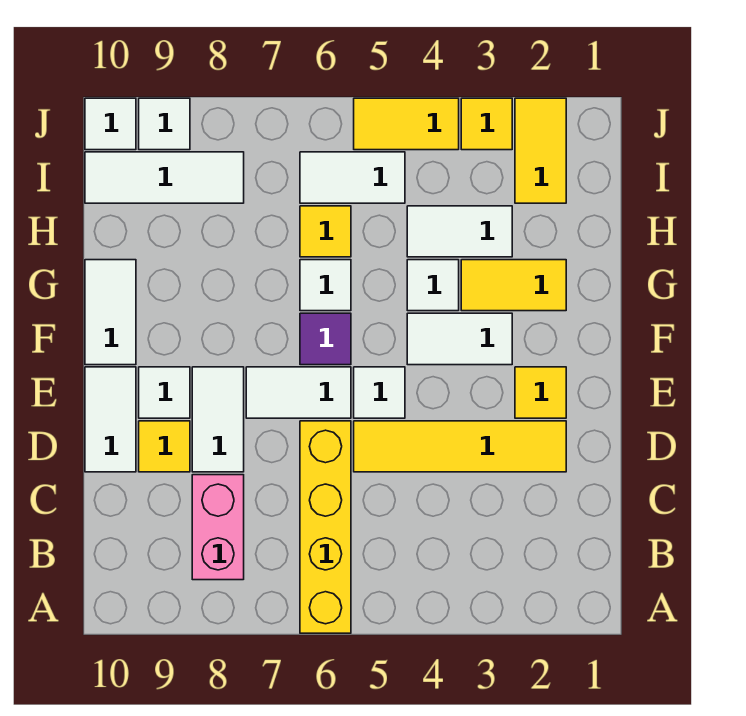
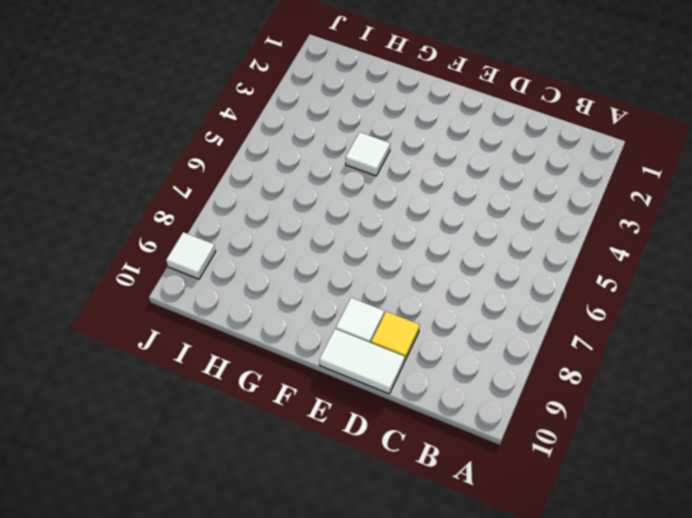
none -> yellow 1x4 brick [300,421,351,633]
none -> pink 1x2 brick [192,475,244,580]
none -> yellow 1x4 tile [354,421,566,472]

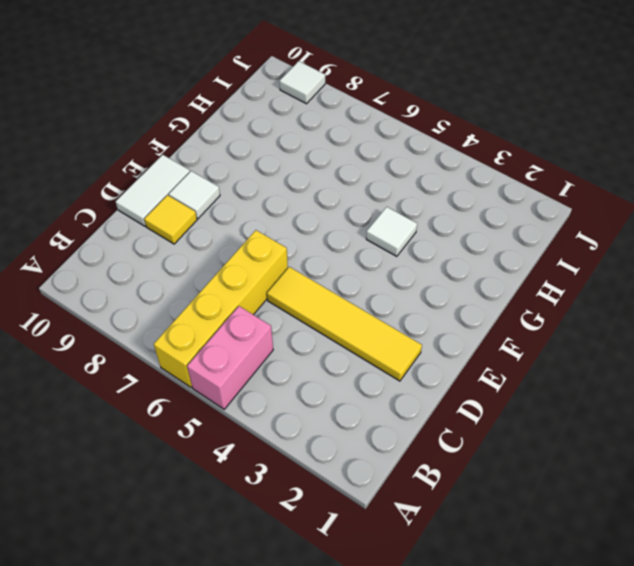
pink 1x2 brick [187,306,273,409] -> pink 1x2 brick moved to [192,475,244,580]
none -> white 1x2 tile [192,367,244,472]
none -> yellow 1x1 tile [515,367,566,418]
none -> white 1x1 tile [354,367,405,418]

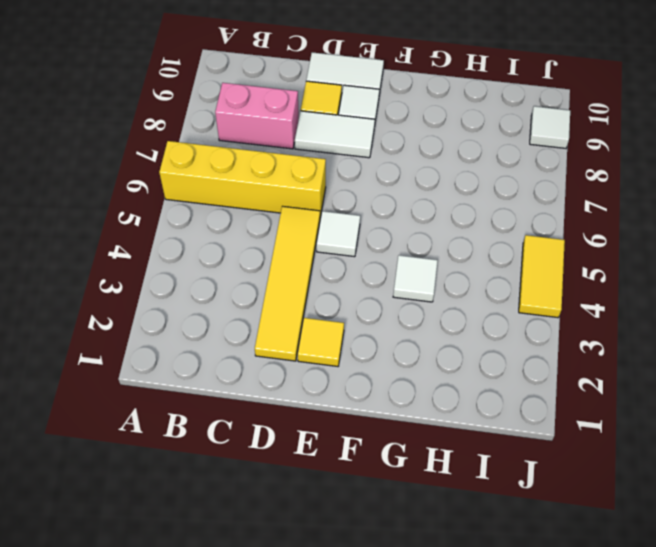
none -> white 1x2 tile [246,367,351,418]
none -> white 1x2 tile [407,313,512,365]
none -> purple 1x1 tile [300,313,351,365]

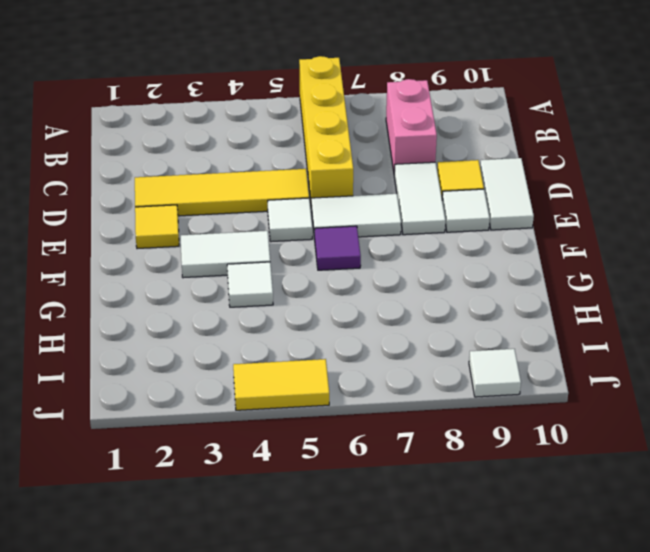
none -> white 1x2 tile [85,260,136,365]
none -> yellow 1x2 tile [461,260,566,311]
none -> white 1x1 tile [300,260,351,311]

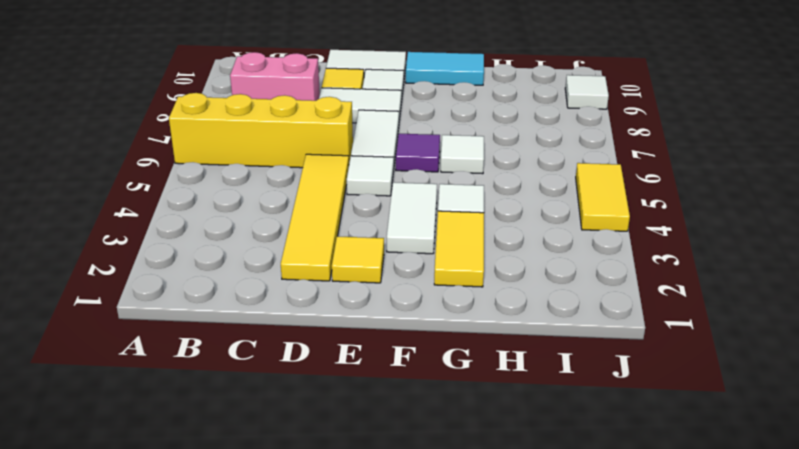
cyan 1x2 tile [406,52,484,85] -> white 1x2 tile [85,260,136,365]
none -> white 1x2 tile [407,206,512,257]
none -> yellow 1x1 tile [300,206,351,257]
none -> yellow 1x2 tile [515,98,566,203]

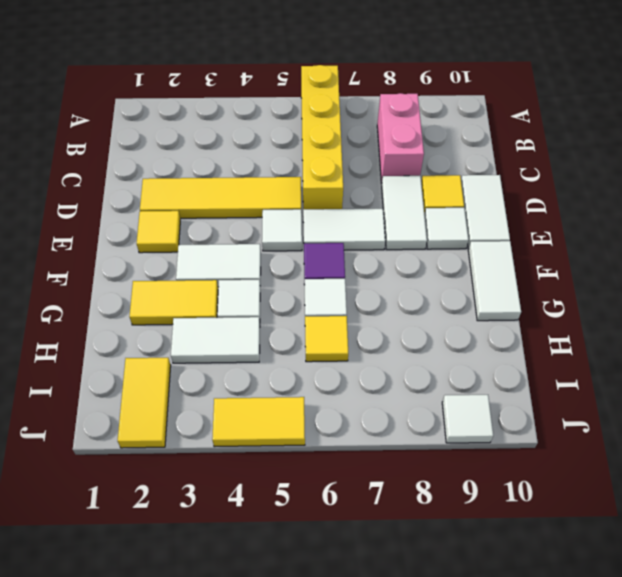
none -> white 1x2 tile [300,152,405,203]
none -> white 1x3 tile [85,152,244,203]
none -> yellow 1x1 tile [461,98,512,150]

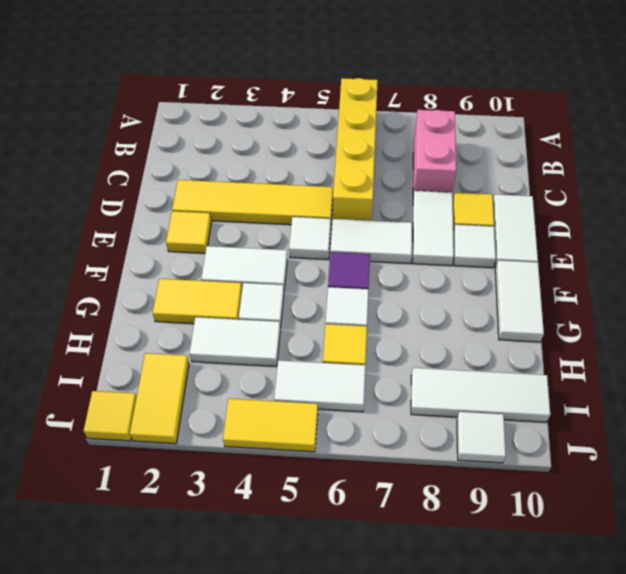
yellow 1x1 tile [84,391,137,441] -> yellow 1x1 tile moved to [461,98,512,150]
none -> white 1x1 tile [85,98,136,150]

